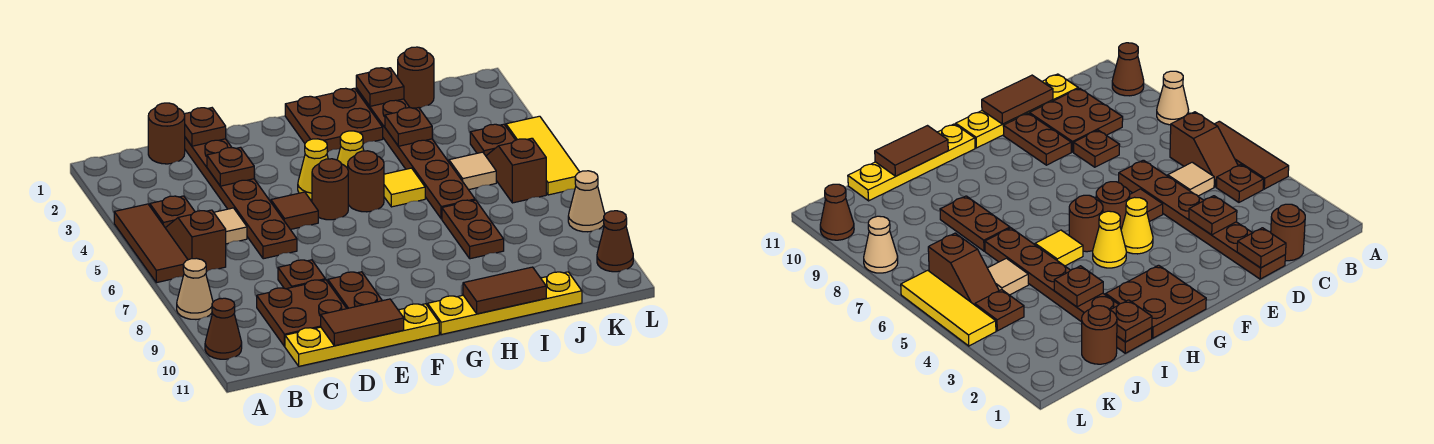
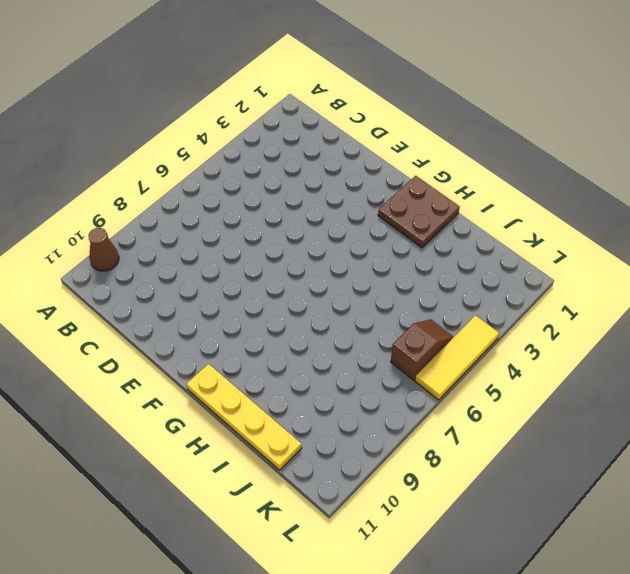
none -> brown 1x3 tile [114,204,188,283]
none -> tan 1x1 cone [177,258,213,319]
none -> brown 1x1 plate [150,196,195,228]
none -> brown 1x2 slope [166,210,226,271]

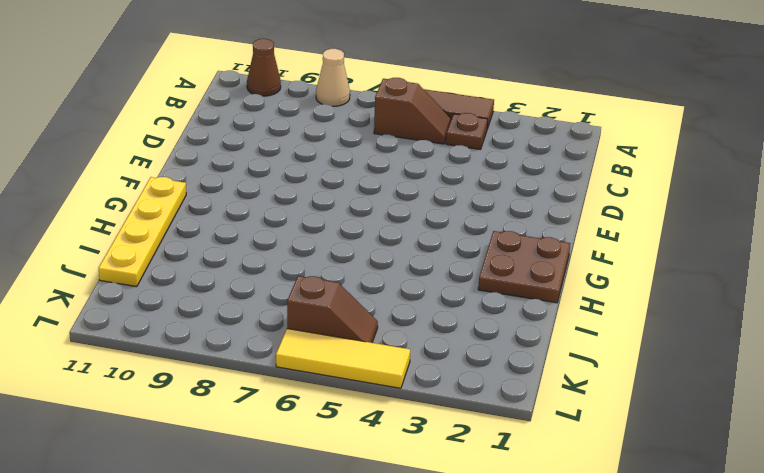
none -> brown 1x1 round brick [148,103,185,164]
none -> tan 1x1 tile [214,208,247,244]
none -> brown 2x2 plate [257,280,347,346]
none -> yellow 1x4 plate [285,304,439,366]

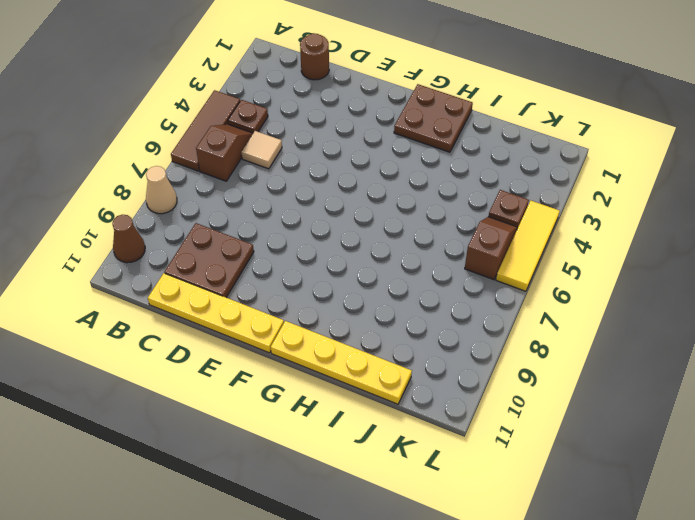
none -> brown 1x6 plate [185,137,297,259]
none -> brown 1x1 plate [278,260,325,289]
none -> brown 1x1 tile [271,192,318,230]
none -> brown 1x2 plate [328,272,382,309]

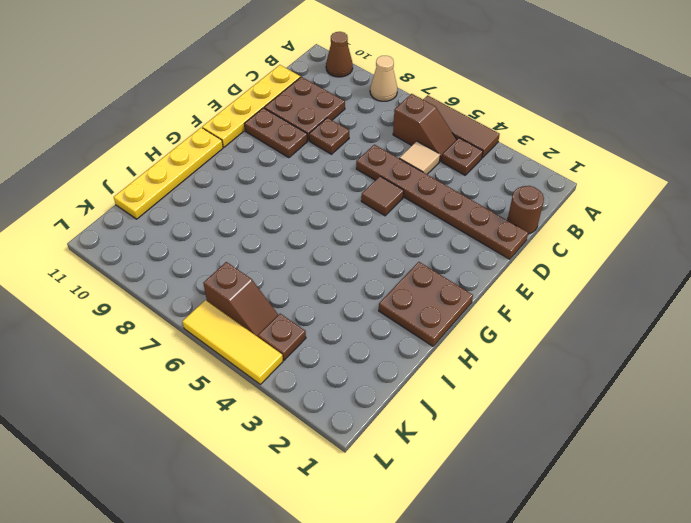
none -> yellow 1x1 cone [298,139,328,200]
none -> brown 1x1 round brick [312,159,348,220]
none -> yellow 1x1 cone [337,131,364,168]
none -> brown 1x1 round brick [348,151,384,212]

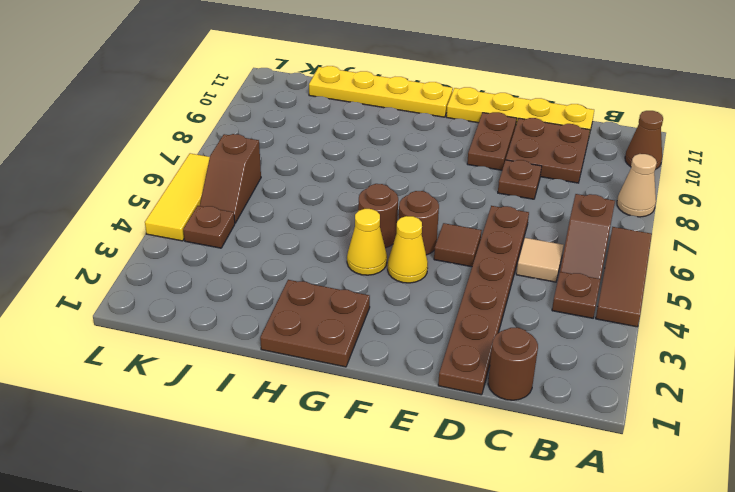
none -> yellow 1x1 tile [384,168,425,207]
none -> brown 1x6 plate [356,88,475,219]
none -> brown 1x2 plate [442,200,504,259]
none -> brown 1x1 round brick [398,47,434,108]

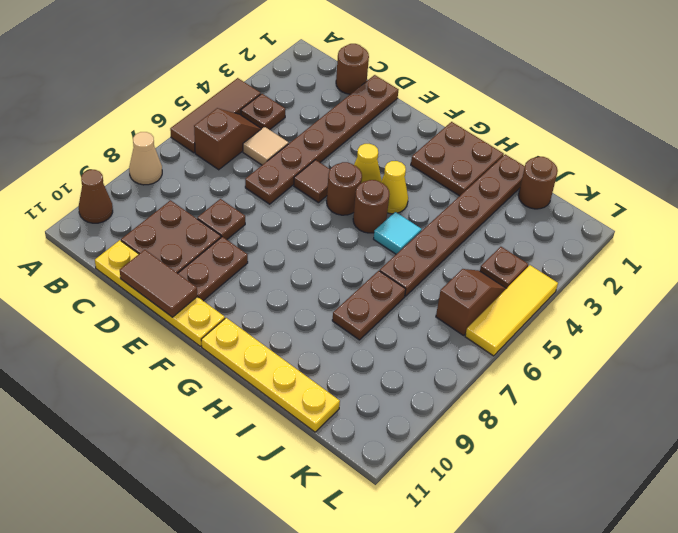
cyan 1x1 tile [374,212,422,254] -> yellow 1x1 tile [384,168,425,207]
none -> tan 1x1 tile [449,152,496,190]
none -> tan 1x1 cone [568,171,605,232]
none -> brown 1x1 cone [597,211,633,272]
none -> brown 1x1 plate [184,108,226,146]

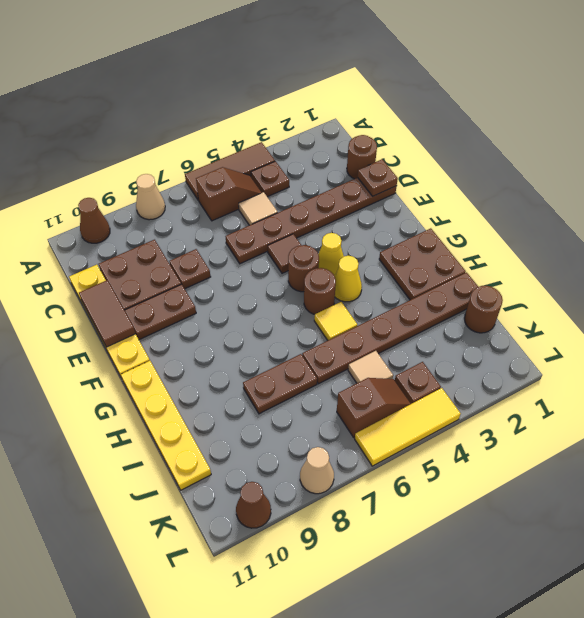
none -> brown 1x1 plate [207,147,254,186]
none -> brown 1x2 tile [463,267,546,314]
none -> brown 1x1 plate [356,68,404,106]
none -> brown 1x1 plate [385,108,432,146]

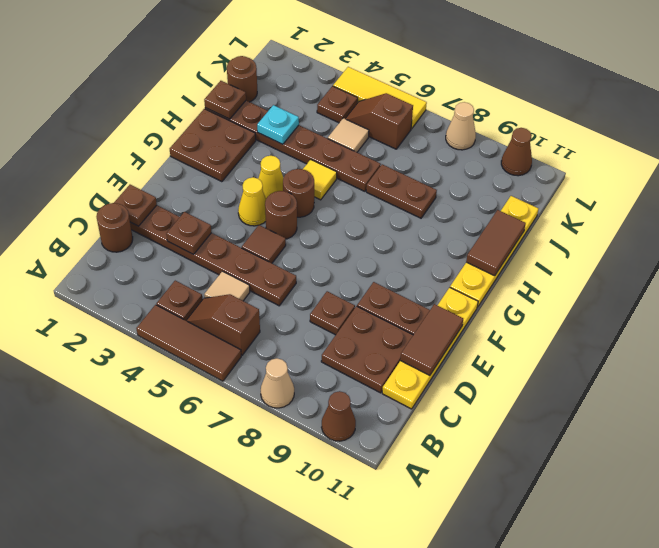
cyan 1x1 plate [257,105,299,144] -> brown 1x1 plate [385,108,432,146]

